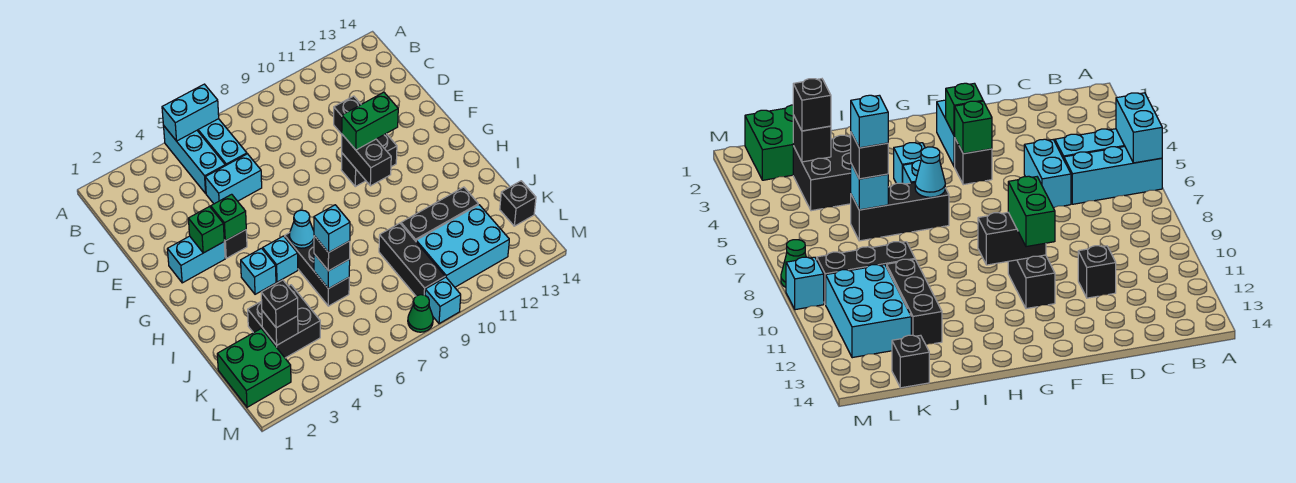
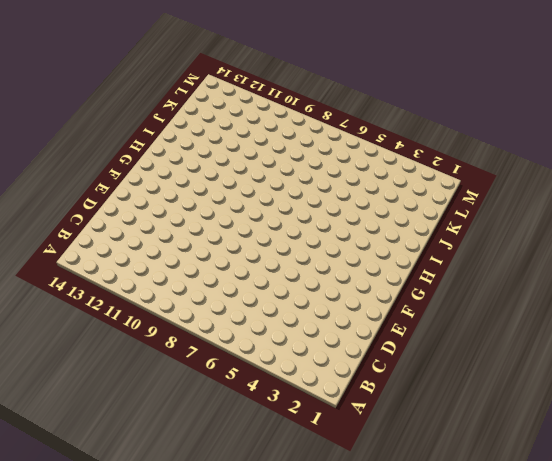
none -> cyan 1x3 brick [164,126,225,193]
none -> cyan 1x3 brick [197,119,247,166]
none -> cyan 1x2 brick [205,154,262,204]

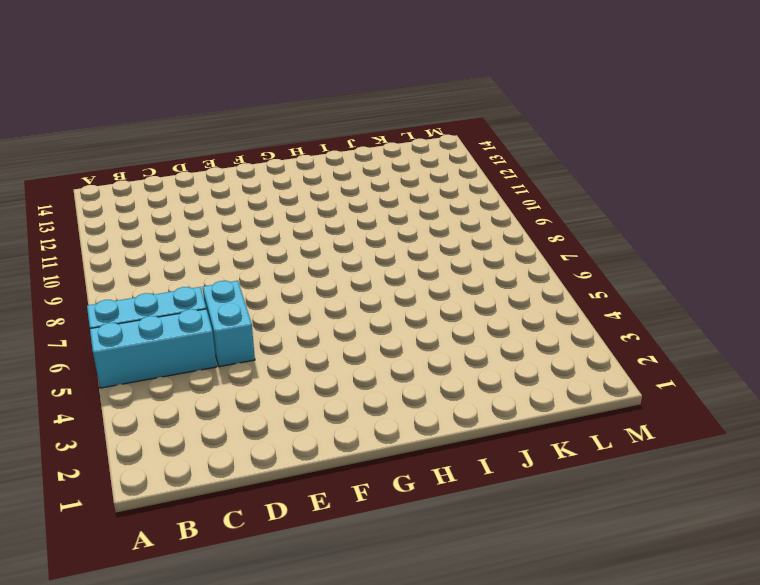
none -> black 1x1 brick [334,96,361,134]
none -> cyan 1x2 brick [167,236,225,283]
none -> black 1x1 brick [224,230,247,258]

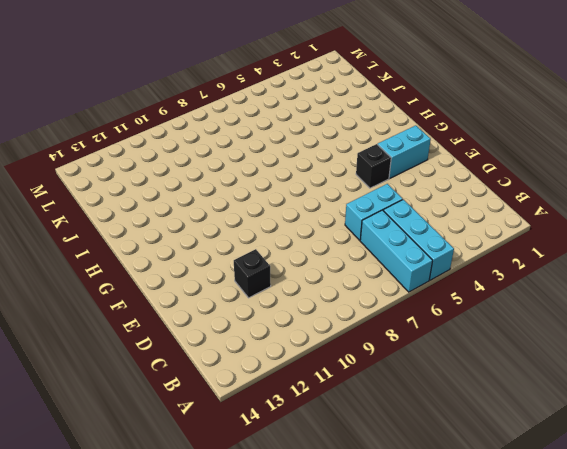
none -> black 1x2 brick [341,134,397,187]
none -> cyan 1x1 brick [241,248,276,294]
none -> cyan 1x1 brick [263,236,298,282]

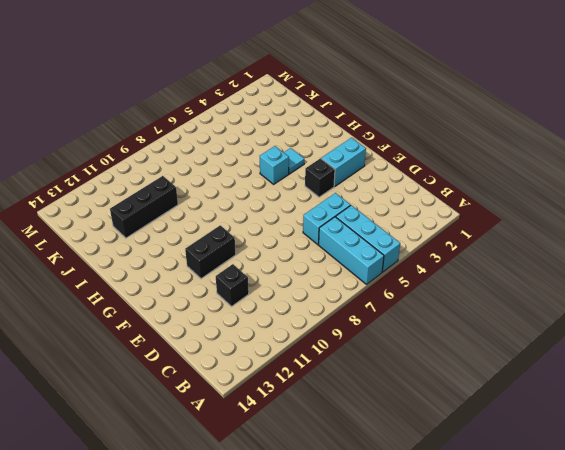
cyan 1x1 tile [284,148,304,174] -> cyan 1x1 brick [241,248,276,294]
none -> black 1x3 brick [285,233,349,306]
none -> black 2x2 brick [248,285,320,358]
none -> black 1x3 brick [379,223,445,296]

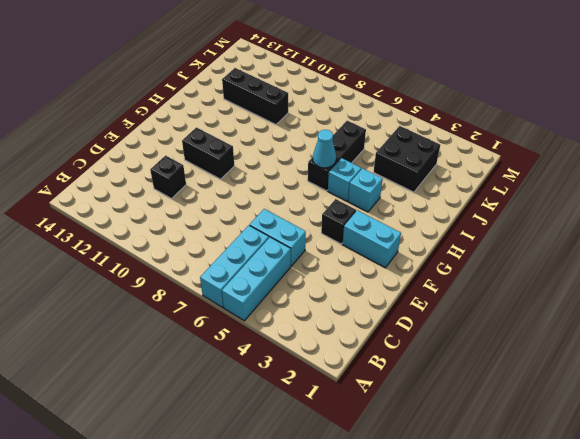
none -> black 1x3 brick [379,223,445,296]
none -> green 2x2 brick [217,329,291,407]
none -> cyan 2x3 brick [416,205,509,287]

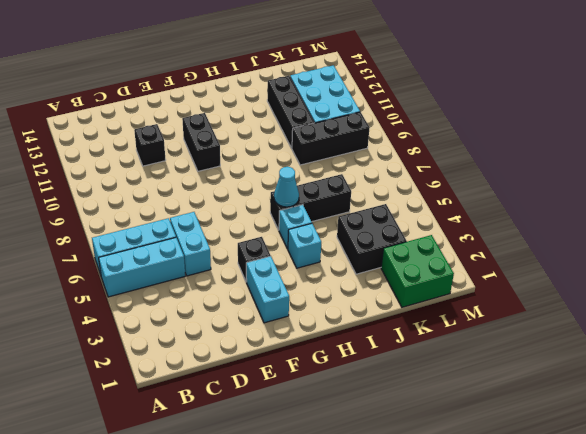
none -> black 1x1 brick [500,181,536,226]
none -> green 1x1 cone [408,295,433,332]
none -> cyan 1x1 brick [425,277,461,324]

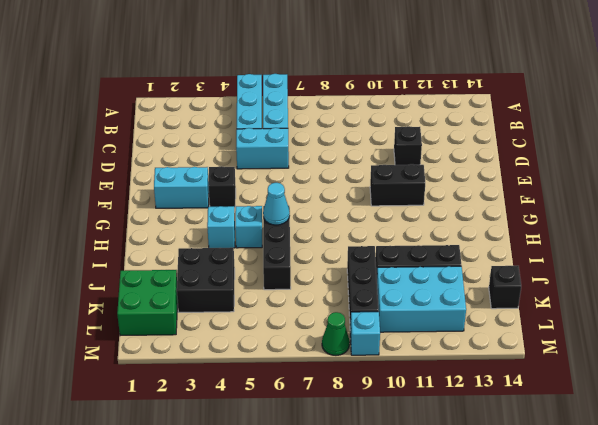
none -> cyan 1x2 brick [162,84,219,141]
none -> green 1x1 brick [188,206,224,253]
none -> green 1x1 brick [211,194,246,241]

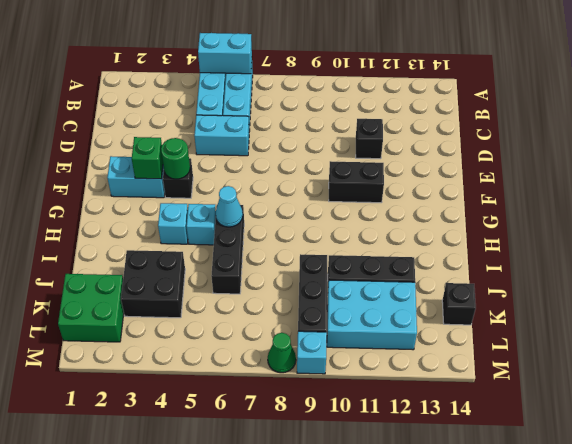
green 1x1 round brick [161,138,190,179] -> green 1x1 brick [211,194,246,241]
none -> black 1x2 brick [342,135,391,186]
none -> cyan 1x1 brick [314,254,350,289]
none -> black 1x1 brick [262,311,298,345]

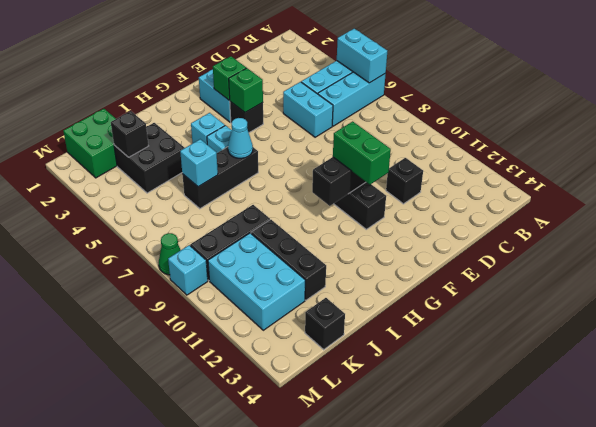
none -> black 1x1 brick [314,236,350,271]
none -> black 1x1 brick [261,280,298,328]
none -> cyan 1x1 brick [314,205,350,253]

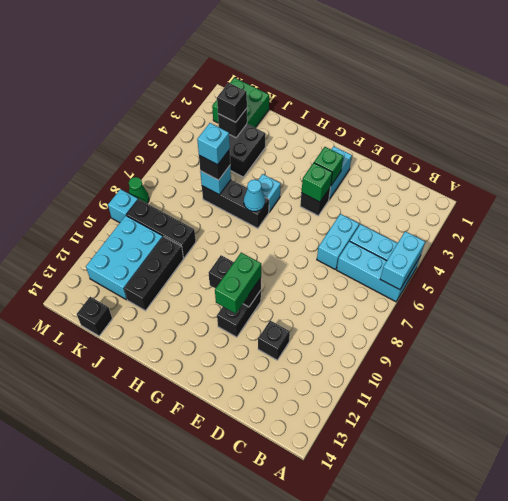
none -> cyan 1x1 brick [241,248,276,294]

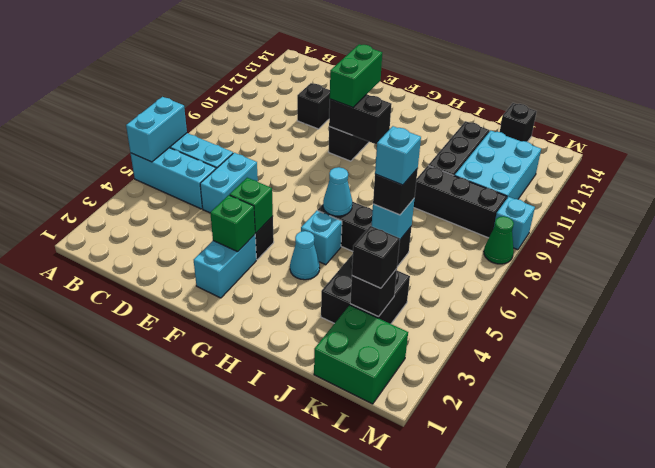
cyan 1x1 cone [290,231,320,280] -> cyan 1x1 brick [241,248,276,294]

